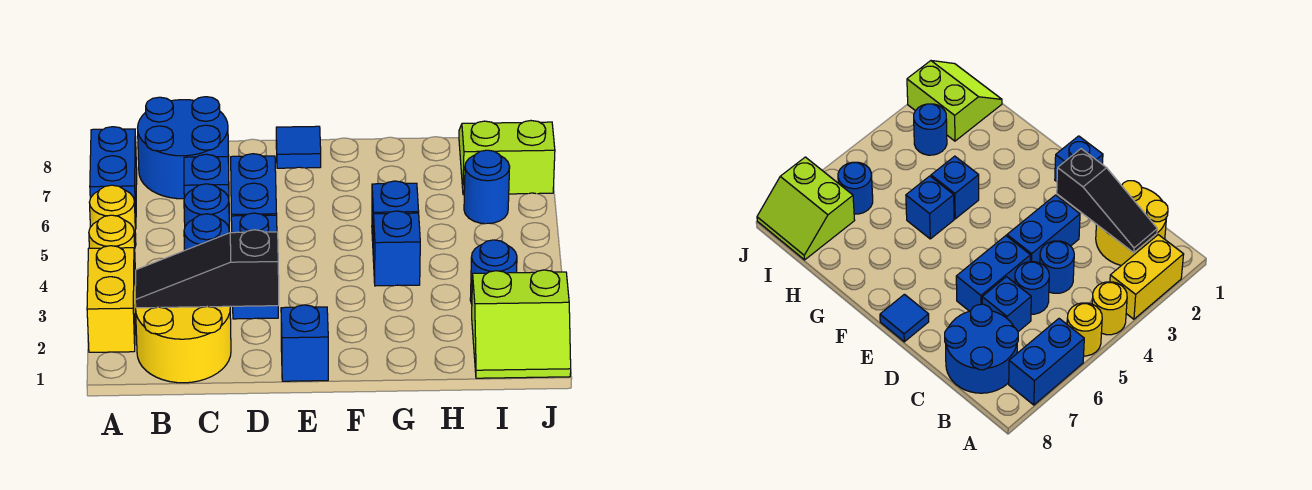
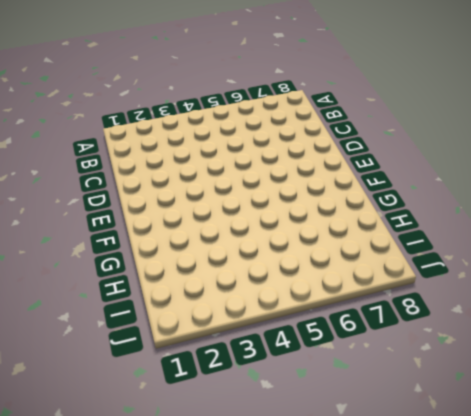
none -> yellow 1x2 brick [87,246,135,352]
none -> yellow 1x1 round brick [89,215,136,276]
none -> yellow 1x1 round brick [89,185,136,246]

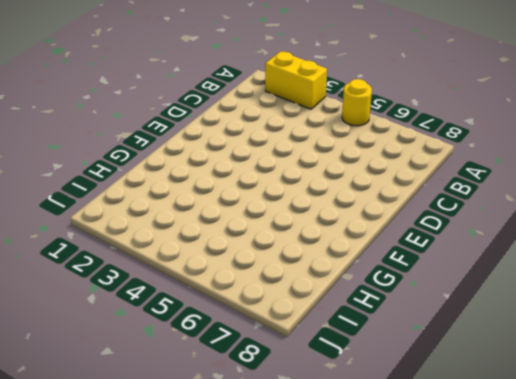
none -> yellow 1x1 round brick [89,215,136,276]
none -> blue 1x2 brick [90,127,137,229]
none -> yellow 2x2 round brick [136,306,231,383]

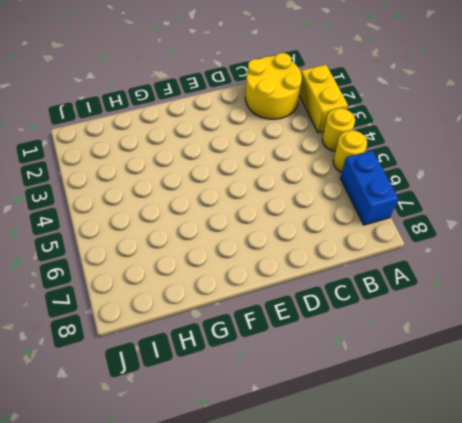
none -> blue 2x2 round brick [138,97,229,199]
none -> blue 1x1 round brick [184,214,229,250]
none -> blue 1x1 round brick [184,184,229,227]

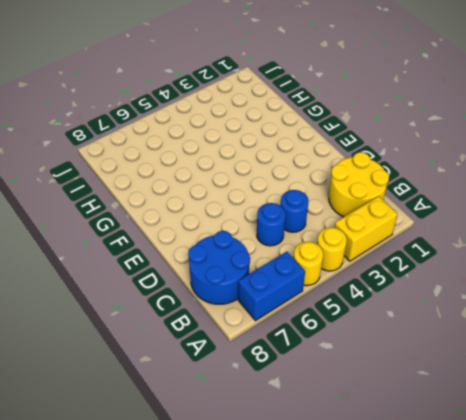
none -> blue 1x1 brick [184,154,229,198]
none -> blue 1x2 brick [231,213,278,319]
none -> blue 1x2 brick [231,154,277,216]

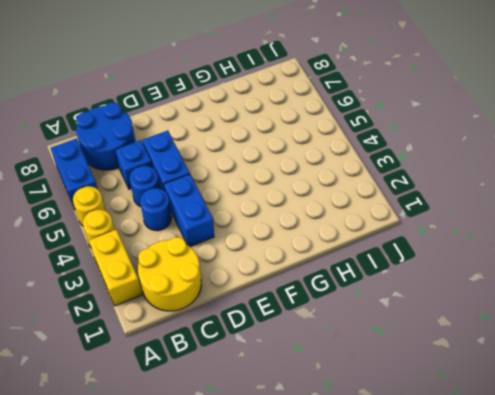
none -> blue 1x1 brick [281,305,328,381]
none -> blue 1x1 tile [276,126,321,168]
none -> blue 1x1 brick [373,211,420,286]

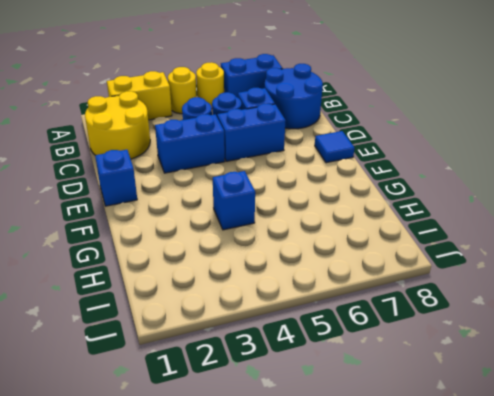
none -> blue 1x1 brick [372,181,419,241]
none -> lime 2x2 slope [472,270,571,378]
none -> blue 1x1 round brick [470,240,517,304]

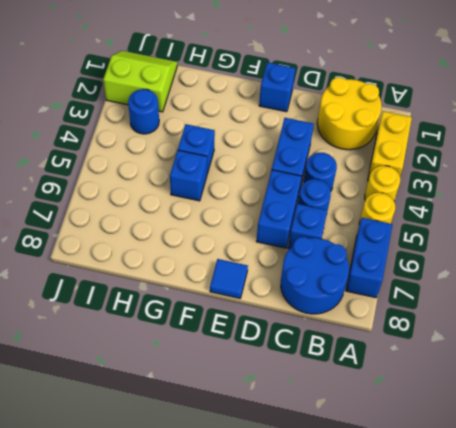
none -> blue 1x1 round brick [464,150,510,224]
none -> lime 2x2 slope [459,121,555,195]
none -> black 1x3 slope [135,230,279,308]

